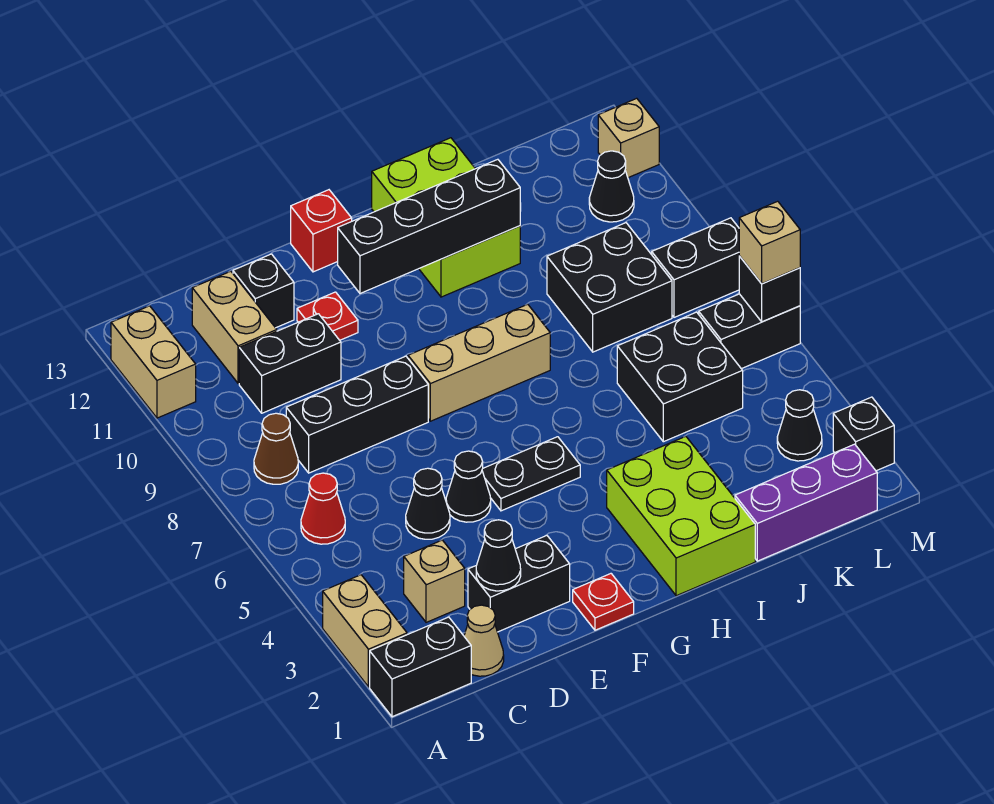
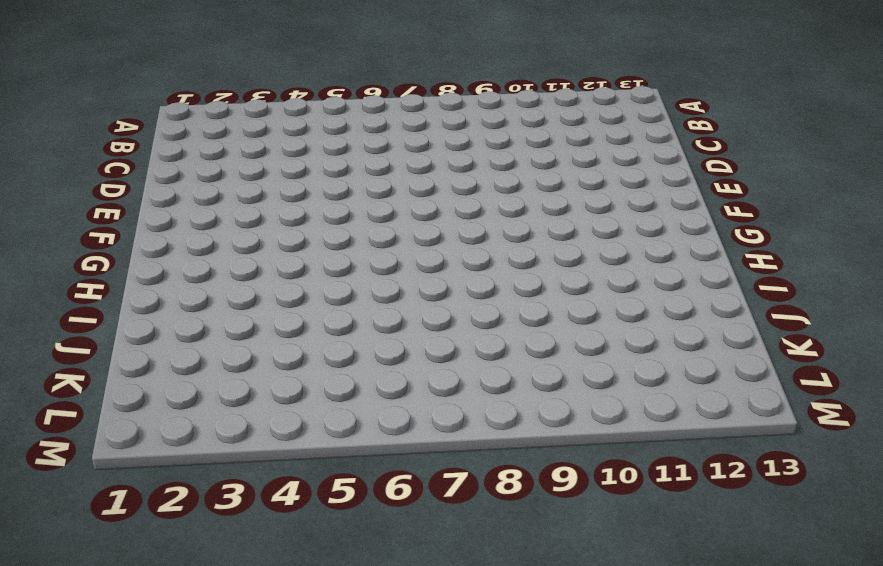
none -> black 1x2 brick [370,617,471,717]
none -> tan 1x2 brick [323,575,407,687]
none -> tan 1x2 brick [111,306,196,418]
none -> red 1x1 cone [301,473,345,544]

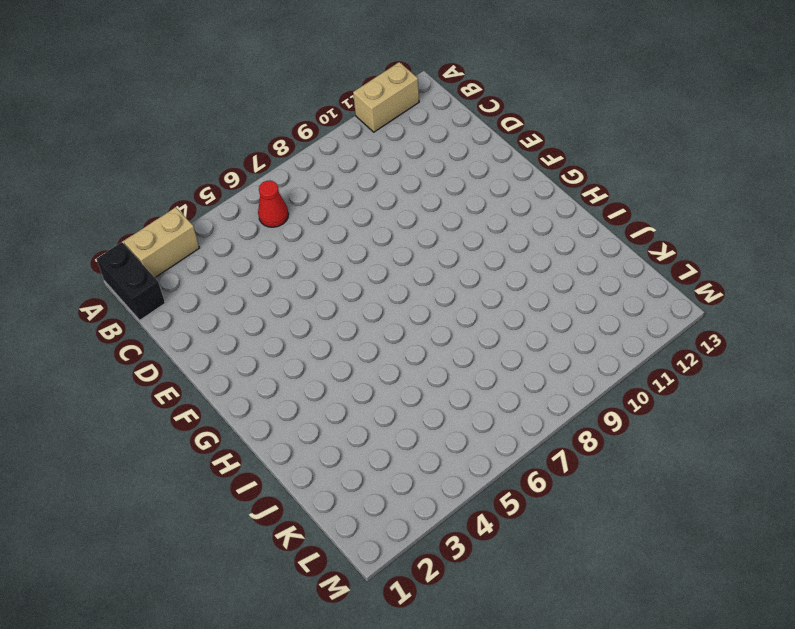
none -> brown 1x1 cone [254,413,298,484]
none -> tan 1x1 cone [464,605,504,676]
none -> tan 1x1 brick [404,540,465,622]
none -> black 1x3 brick [286,356,428,473]

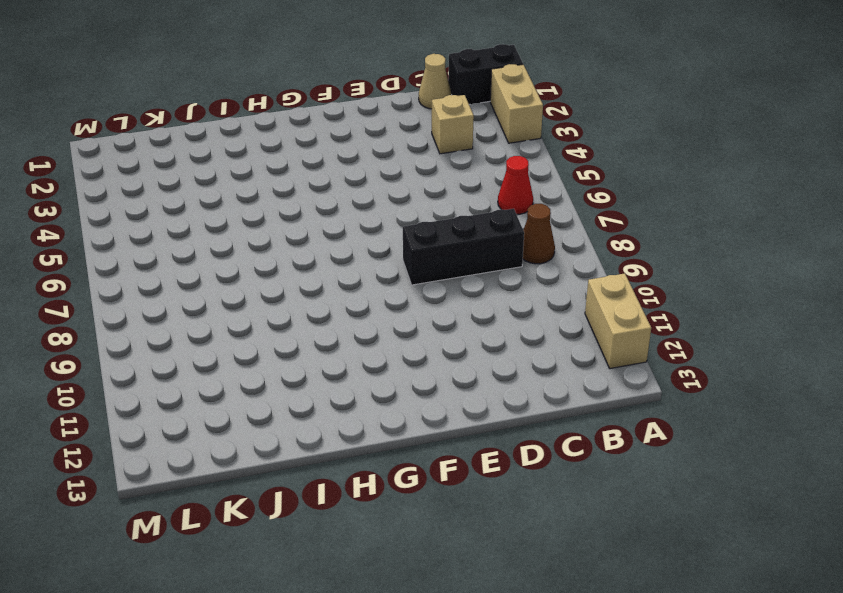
none -> black 1x2 brick [239,314,341,413]
none -> tan 1x2 brick [192,271,277,384]
none -> black 1x2 brick [468,536,570,632]
none -> black 1x1 cone [406,468,450,539]

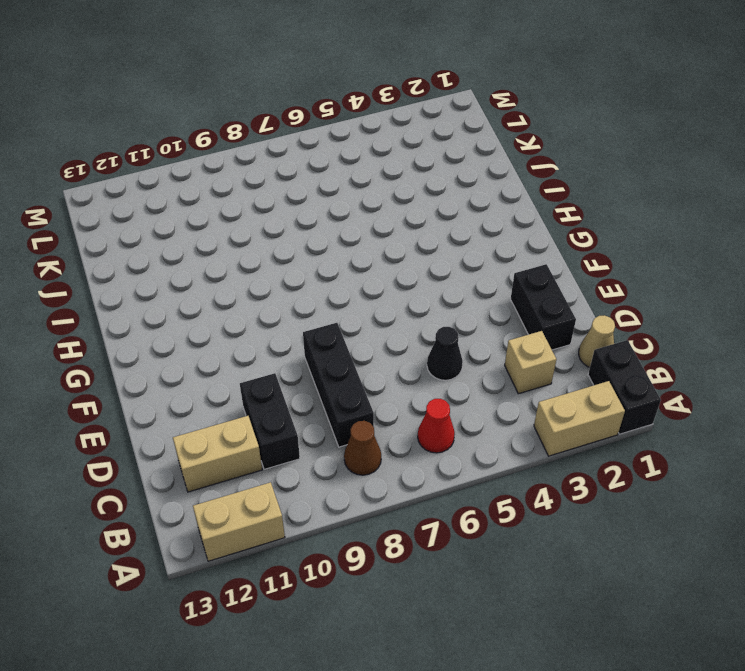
none -> black 1x1 brick [233,254,294,328]
none -> black 1x1 cone [446,451,491,522]
none -> red 1x1 plate [297,292,358,340]
none -> red 1x1 plate [573,574,634,630]

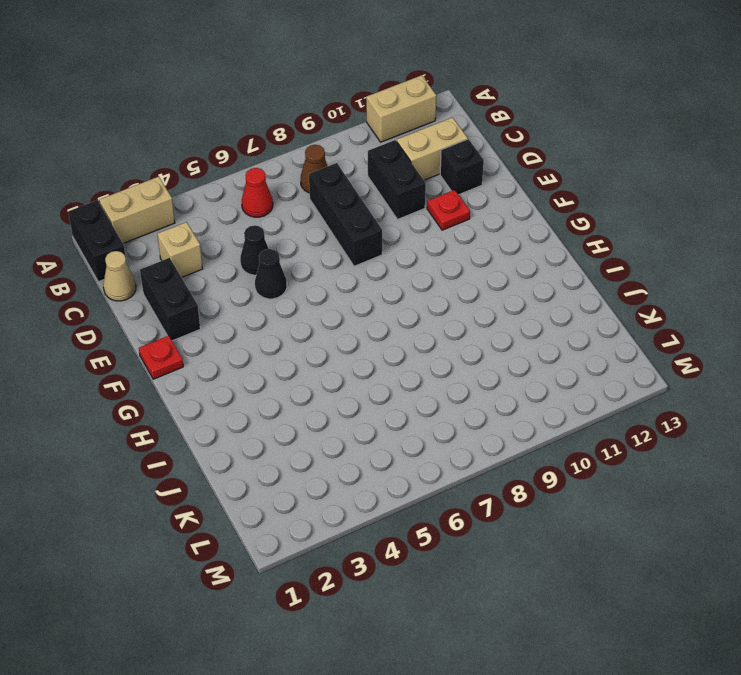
none -> black 1x2 plate [482,437,580,511]
none -> tan 1x3 brick [408,304,550,421]
none -> red 1x1 brick [291,190,352,272]
none -> lime 2x3 brick [607,436,755,596]

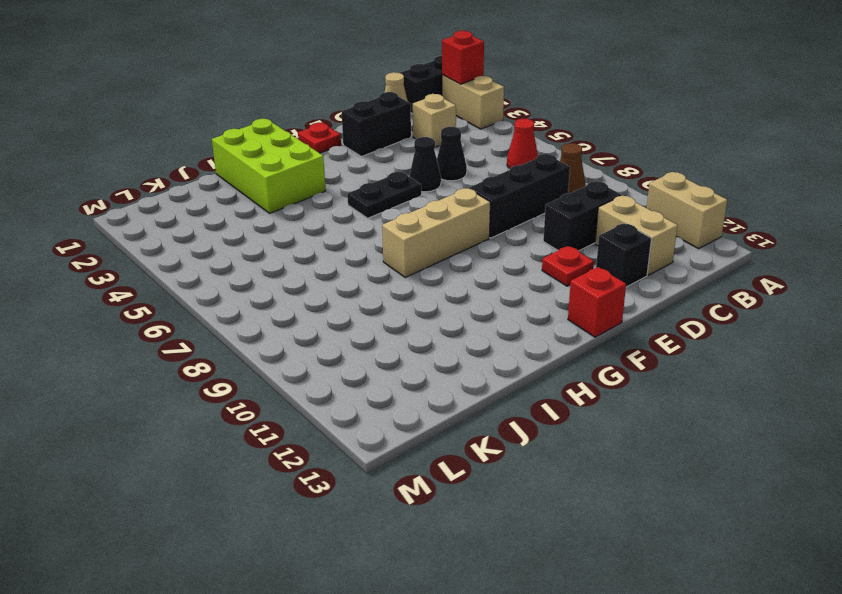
red 1x1 brick [442,31,484,84] -> none
none -> lime 2x3 brick [372,138,520,297]
none -> purple 1x3 brick [735,444,877,561]
none -> black 2x2 brick [617,312,743,442]
none -> black 2x2 brick [547,223,672,352]

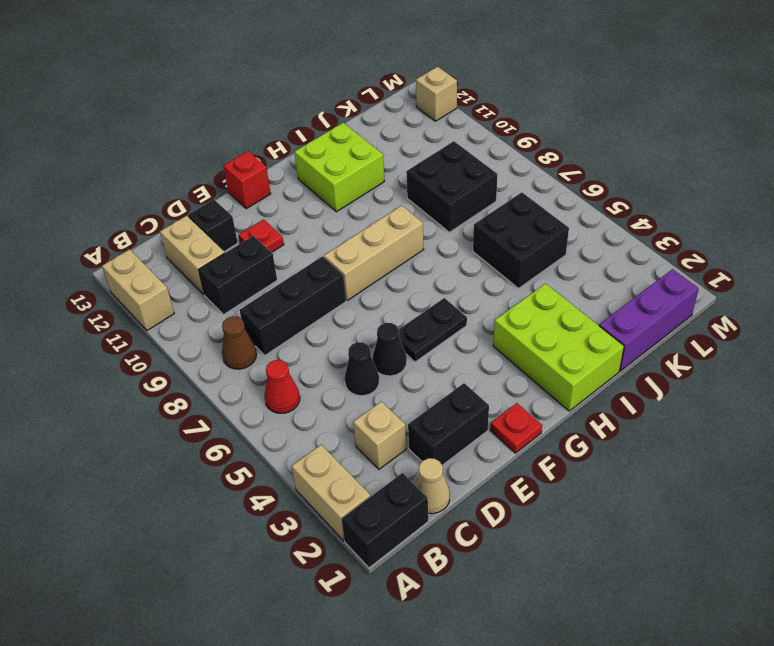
lime 2x2 brick [294,123,384,212] -> lime 2x3 brick [372,138,520,297]
none -> black 1x1 cone [777,390,822,461]
none -> black 1x2 brick [699,294,800,369]
none -> black 1x2 brick [652,218,739,317]
none -> black 1x1 cone [589,151,634,222]

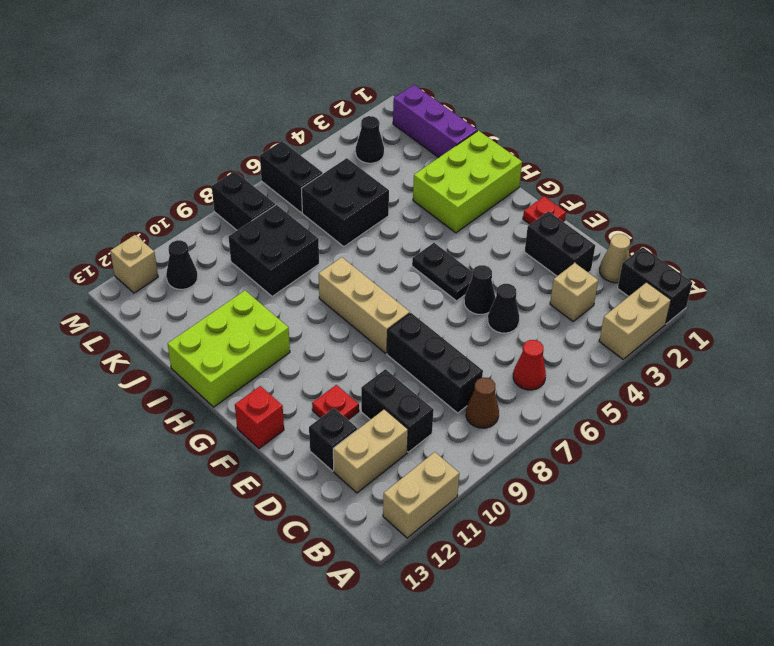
none -> black 1x1 brick [833,397,894,471]
none -> black 1x1 cone [476,520,521,591]
none -> black 1x4 brick [338,159,520,293]
none -> black 1x1 brick [739,256,800,322]

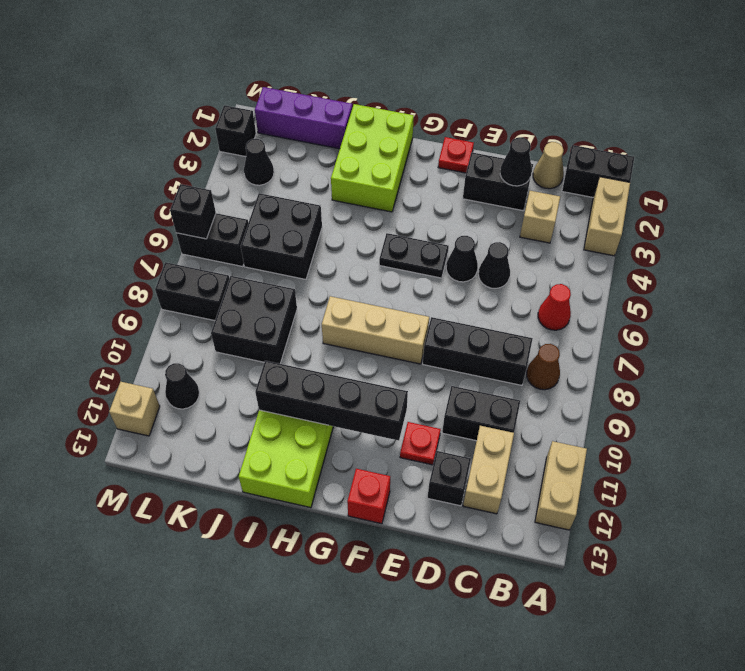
none -> tan 1x1 brick [739,201,800,284]

